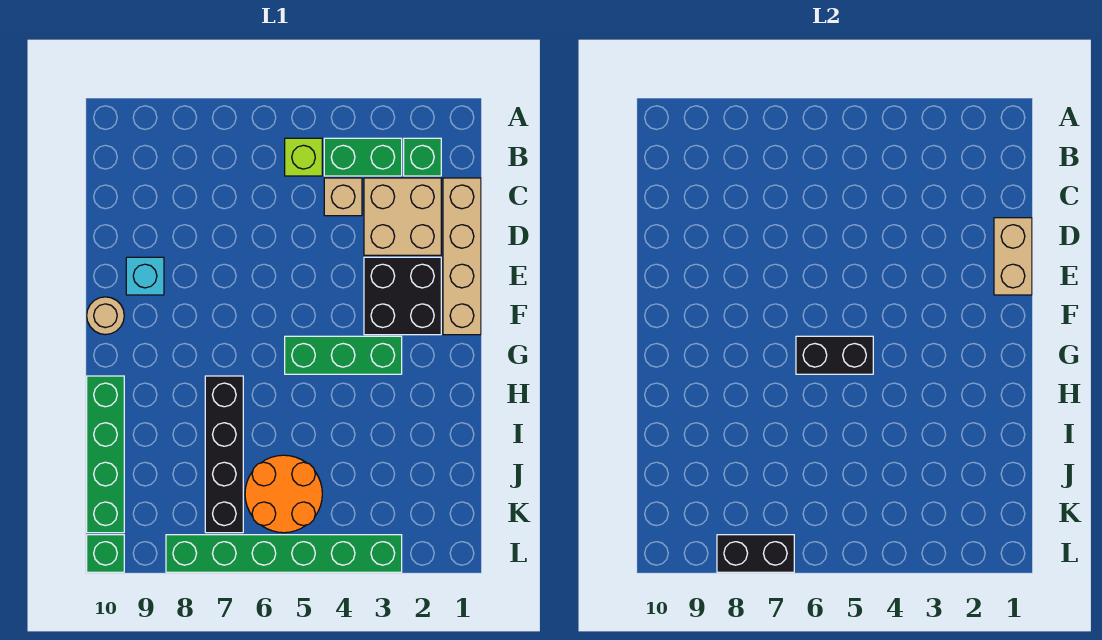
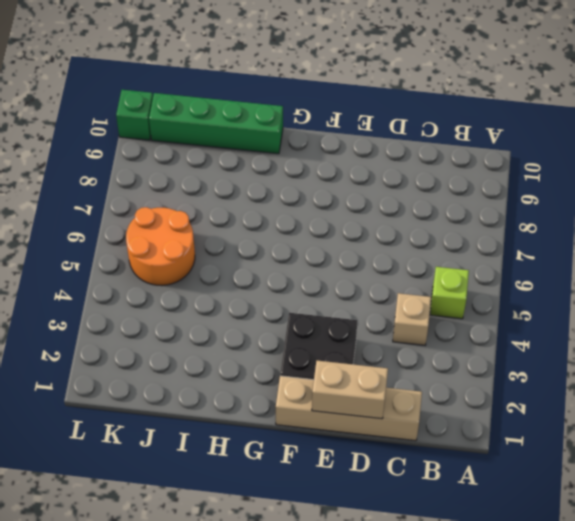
none -> green 1x1 brick [404,138,441,176]
none -> green 1x2 brick [324,138,402,176]
none -> tan 2x2 brick [364,178,441,255]

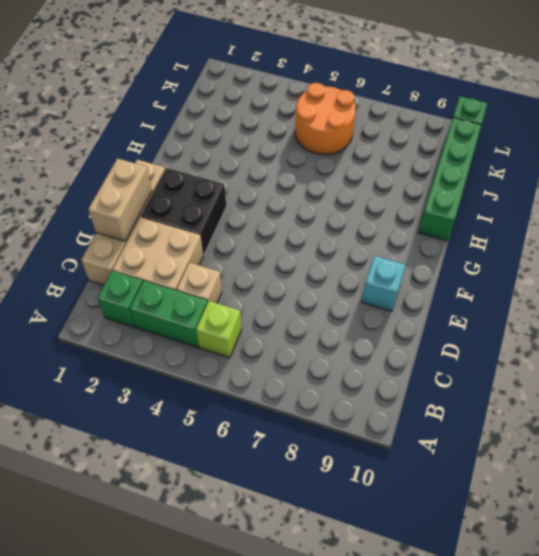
none -> tan 1x1 round brick [87,297,124,335]
none -> green 1x3 brick [285,336,402,374]
none -> black 1x4 brick [205,376,243,533]

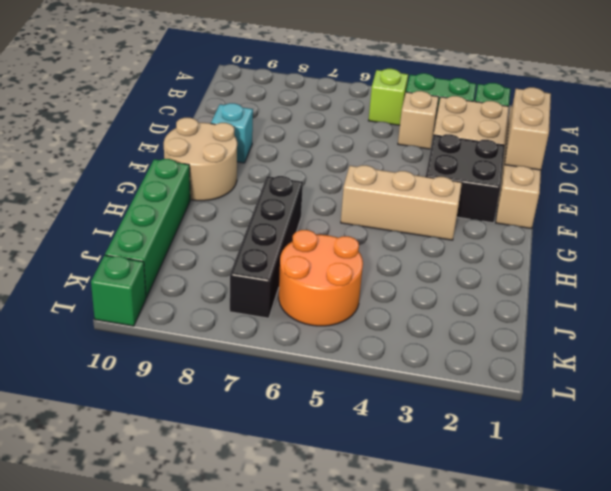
tan 2x2 round brick [164,118,237,201] -> tan 1x1 round brick [87,297,124,335]
tan 1x3 brick [341,165,462,240] -> green 1x3 brick [285,336,402,374]
none -> green 1x6 brick [166,535,402,572]
none -> black 1x2 brick [796,336,873,374]
none -> black 1x2 brick [717,535,794,572]

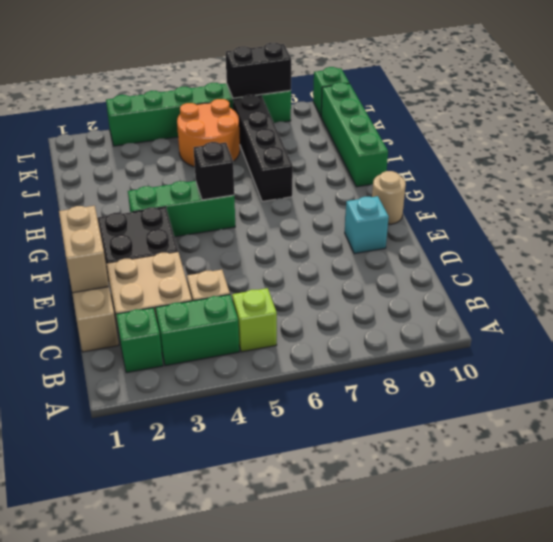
black 1x1 brick [194,142,234,200] -> black 1x2 brick [796,336,873,374]

